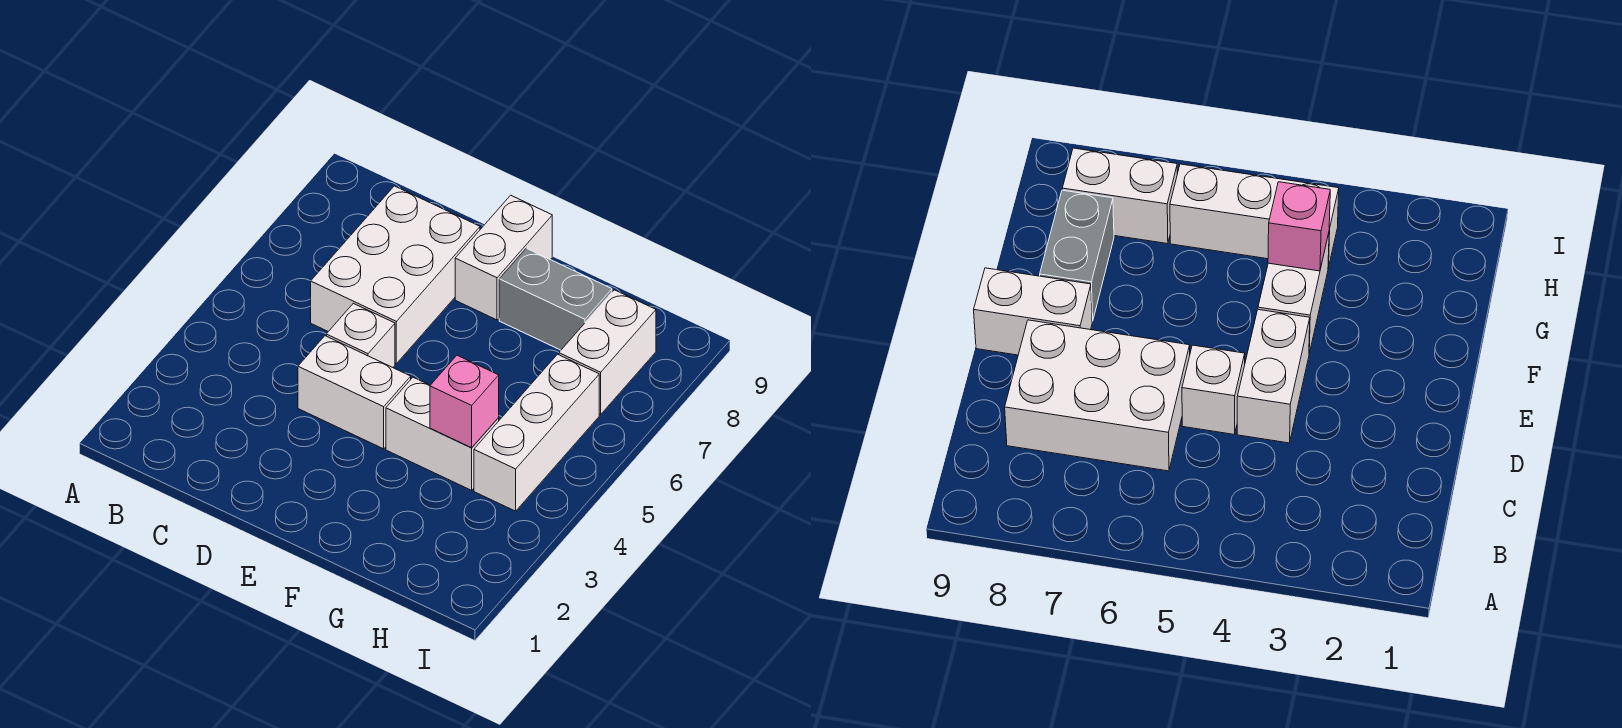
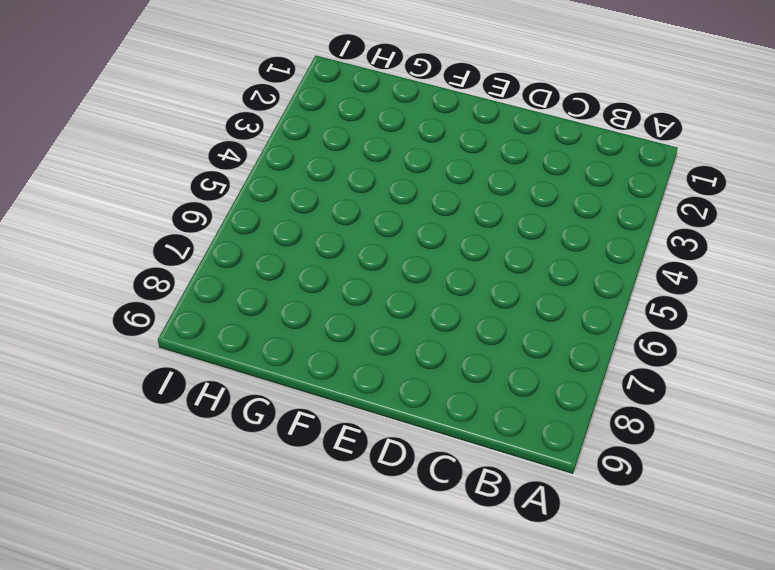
none -> white 2x3 brick [311,186,480,363]
none -> white 1x2 brick [298,336,411,449]

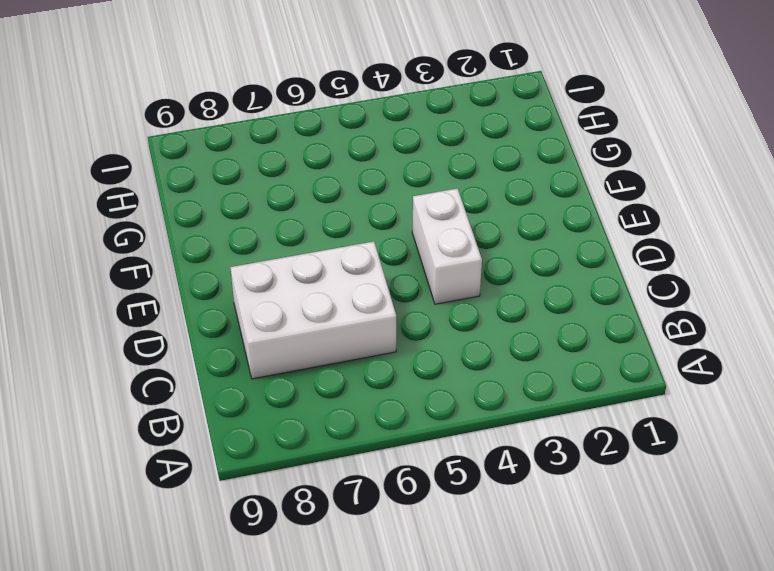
none -> white 1x1 brick [326,303,395,367]
none -> white 1x2 brick [455,195,552,320]

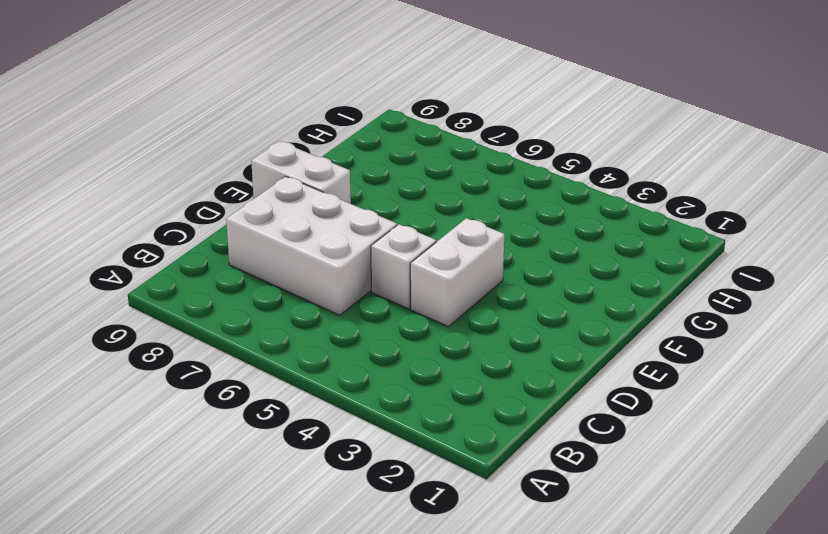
none -> white 1x2 brick [386,377,499,490]
none -> grey 1x2 brick [499,248,612,350]

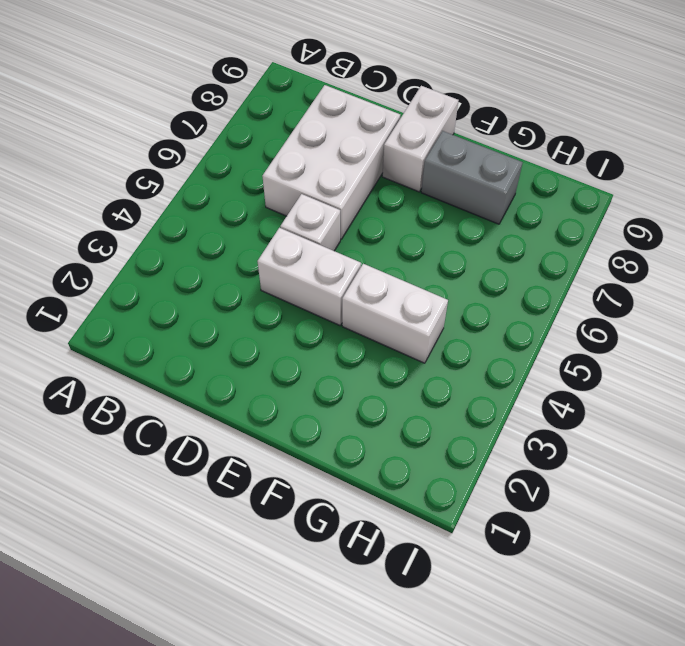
none -> white 1x3 brick [474,354,599,511]
none -> white 1x2 brick [559,290,656,414]

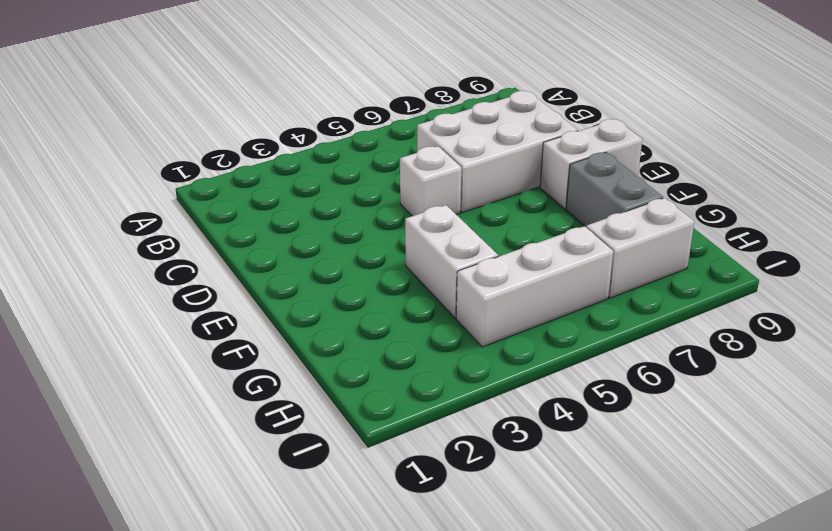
none -> white 1x2 brick [298,336,411,449]
none -> pink 1x1 brick [430,355,499,448]

